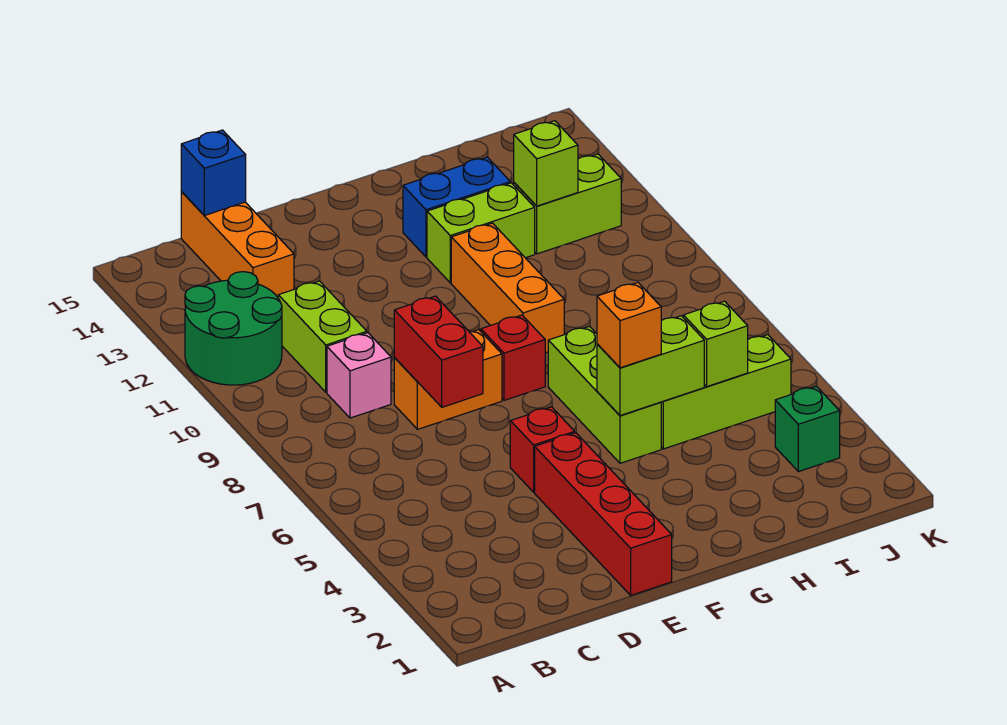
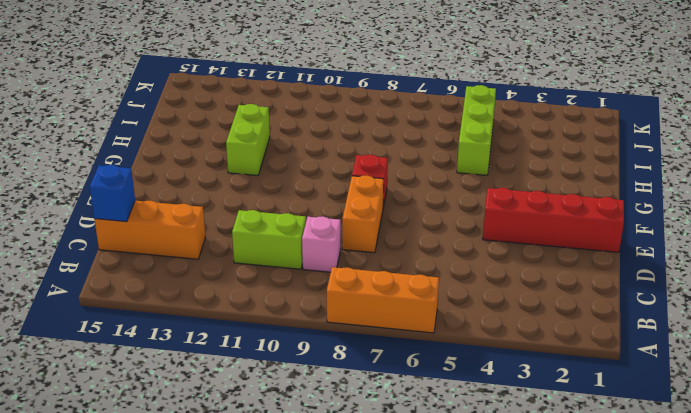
orange 1x3 brick [327,267,439,333] -> orange 1x3 brick moved to [451,223,564,353]
none -> green 2x2 round brick [185,272,282,385]
none -> red 1x1 brick [510,407,575,492]
none -> lime 1x3 brick [548,326,661,463]

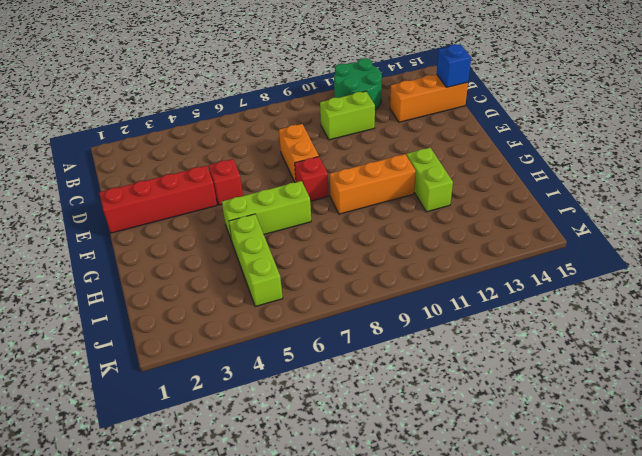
none -> pink 1x1 brick [327,333,391,418]
none -> blue 1x2 brick [403,157,510,257]
none -> lime 1x2 brick [514,154,621,254]

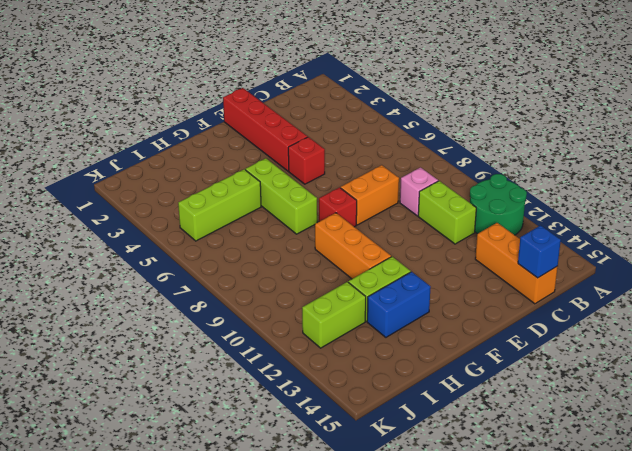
none -> green 1x1 brick [775,386,840,472]
none -> red 1x2 brick [394,296,483,407]
none -> lime 1x2 brick [597,316,704,416]

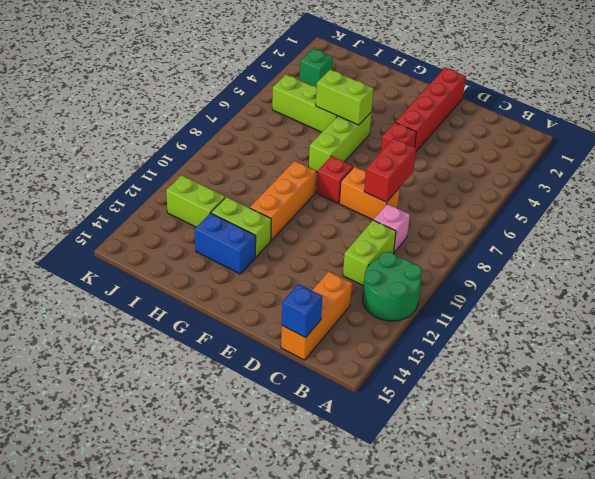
none -> lime 1x1 brick [683,301,748,387]
none -> lime 1x1 brick [514,121,578,206]
none -> orange 1x1 brick [597,283,661,368]

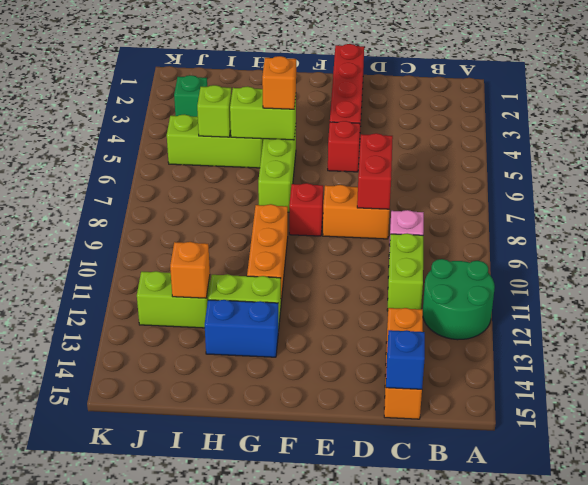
orange 1x1 brick [170,242,210,298] -> lime 1x1 brick [514,121,578,206]

